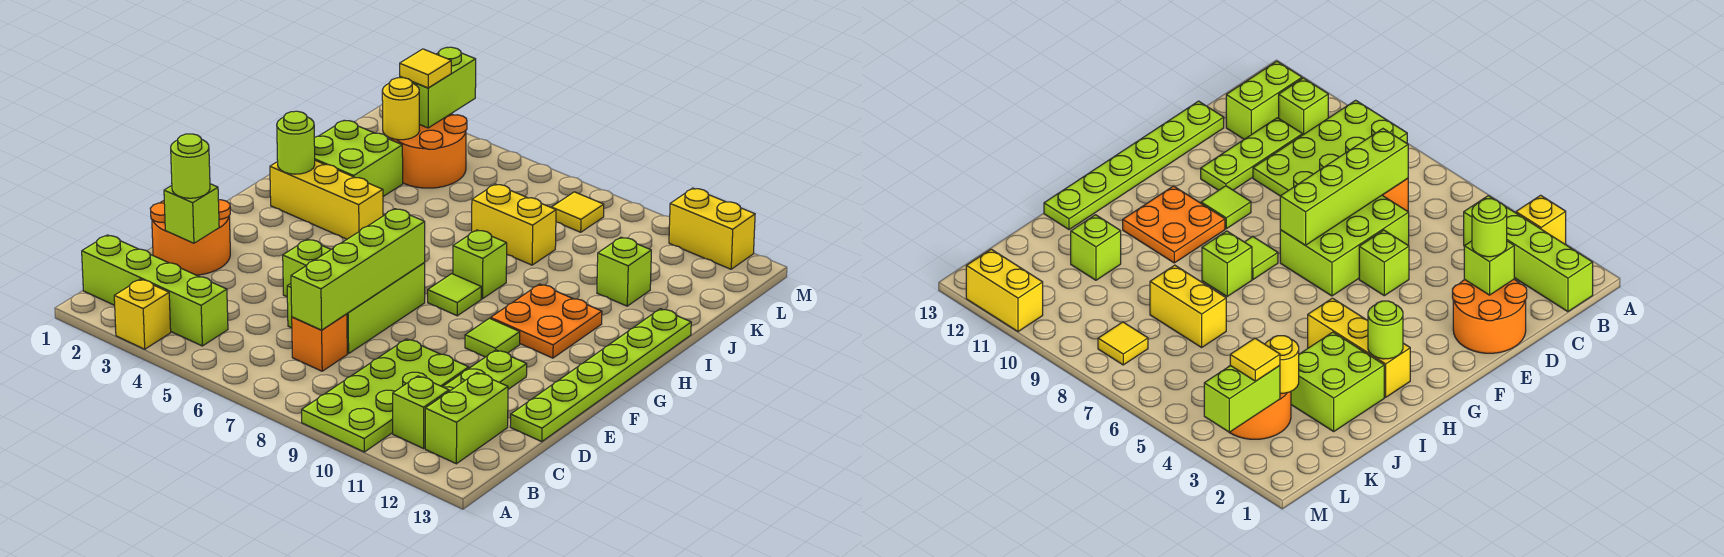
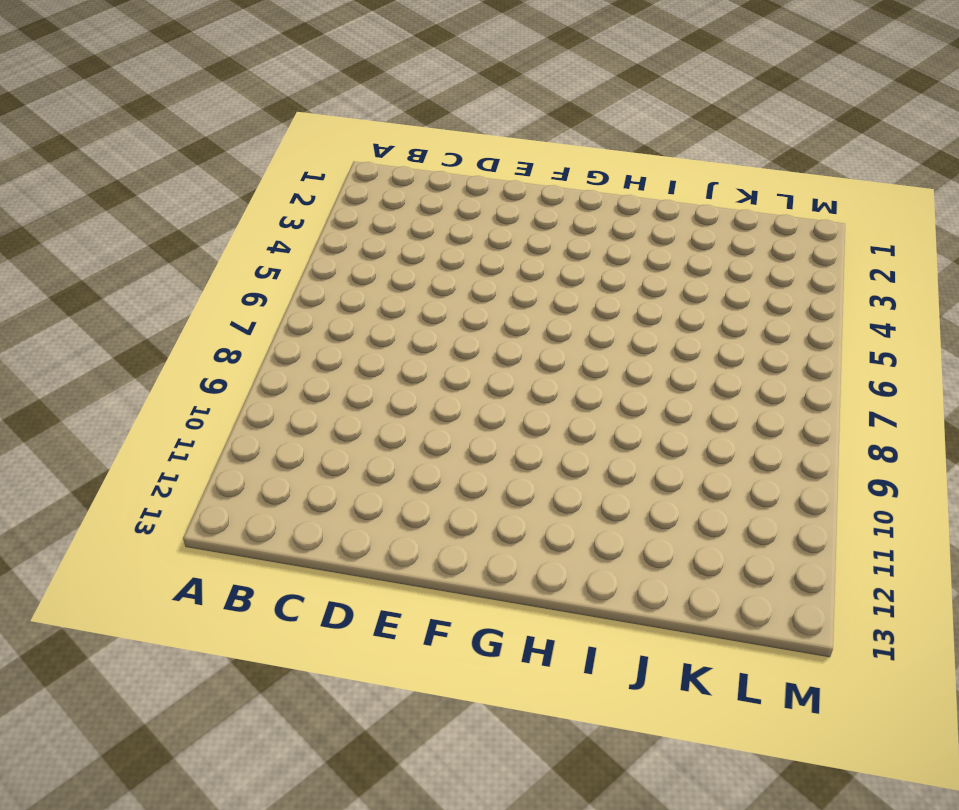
none -> yellow 1x1 brick [114,279,171,349]
none -> lime 2x4 plate [302,339,469,452]
none -> lime 1x4 brick [82,235,228,346]

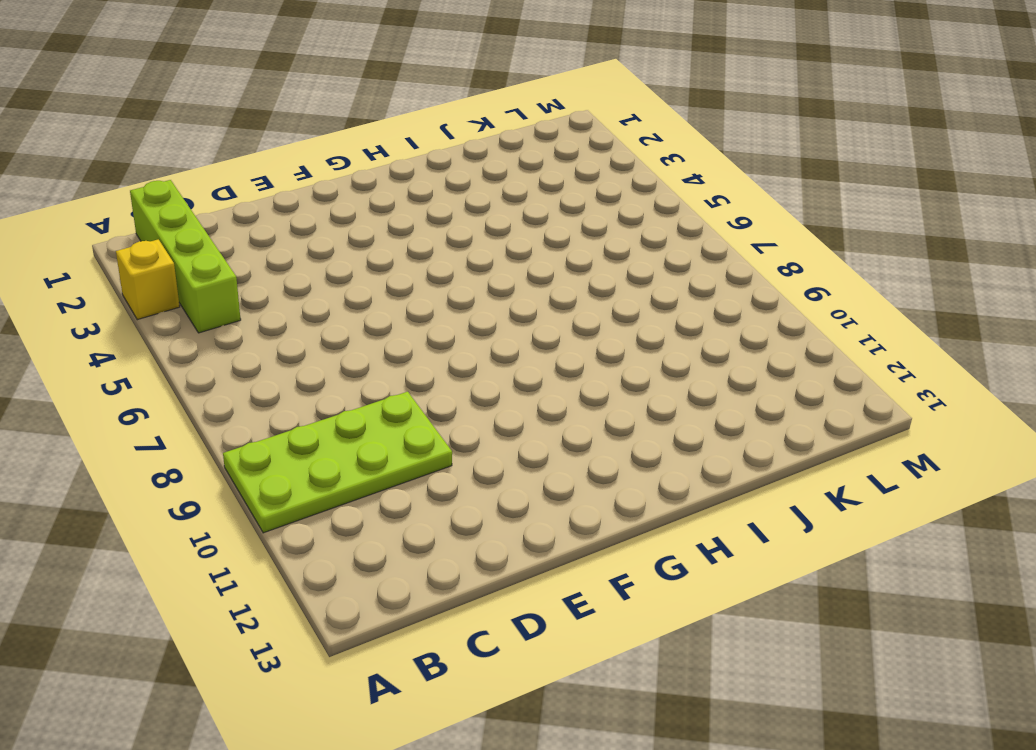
none -> lime 1x1 brick [393,376,449,448]
none -> lime 1x2 brick [425,373,508,464]
none -> orange 1x1 brick [292,314,347,371]

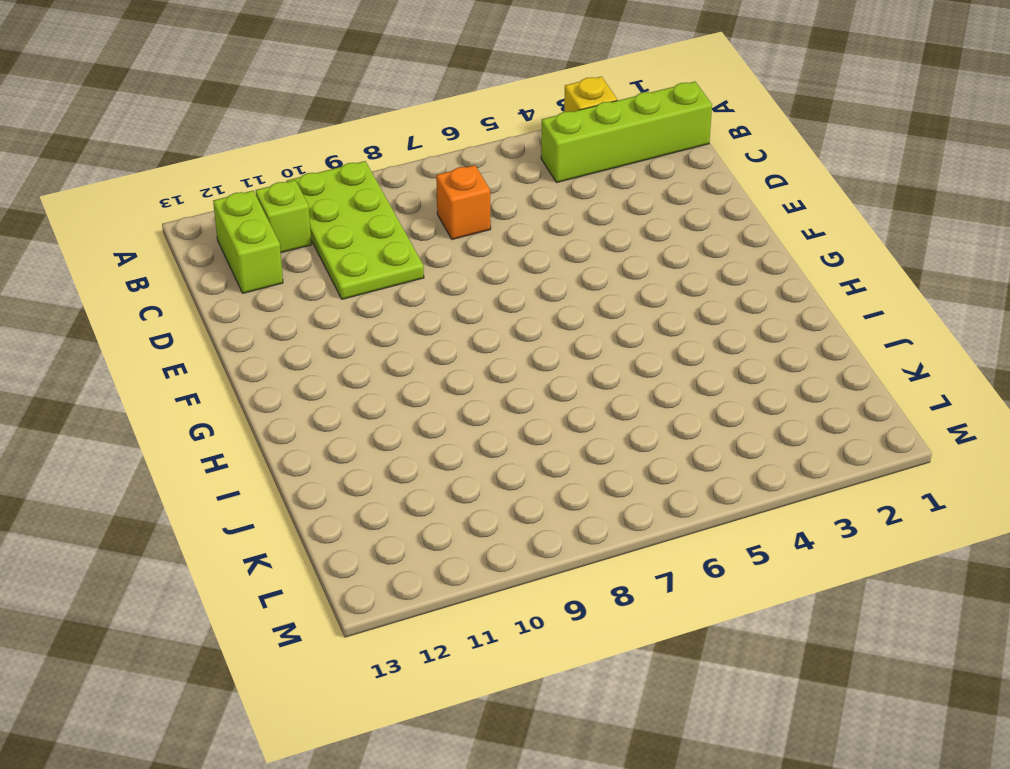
none -> lime 1x3 plate [443,350,527,391]
none -> orange 2x2 round brick [150,200,230,275]
none -> lime 2x3 brick [287,263,425,354]

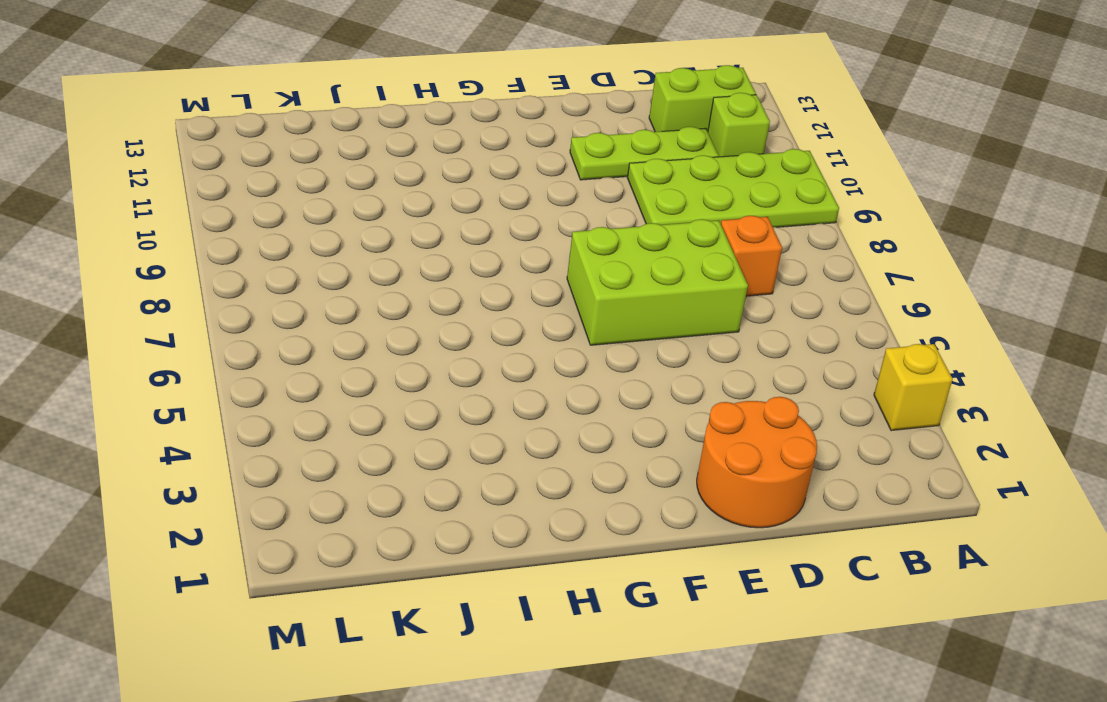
none -> lime 1x4 brick [82,235,228,346]
none -> lime 1x6 plate [510,309,691,442]
none -> lime 1x1 brick [283,239,331,297]

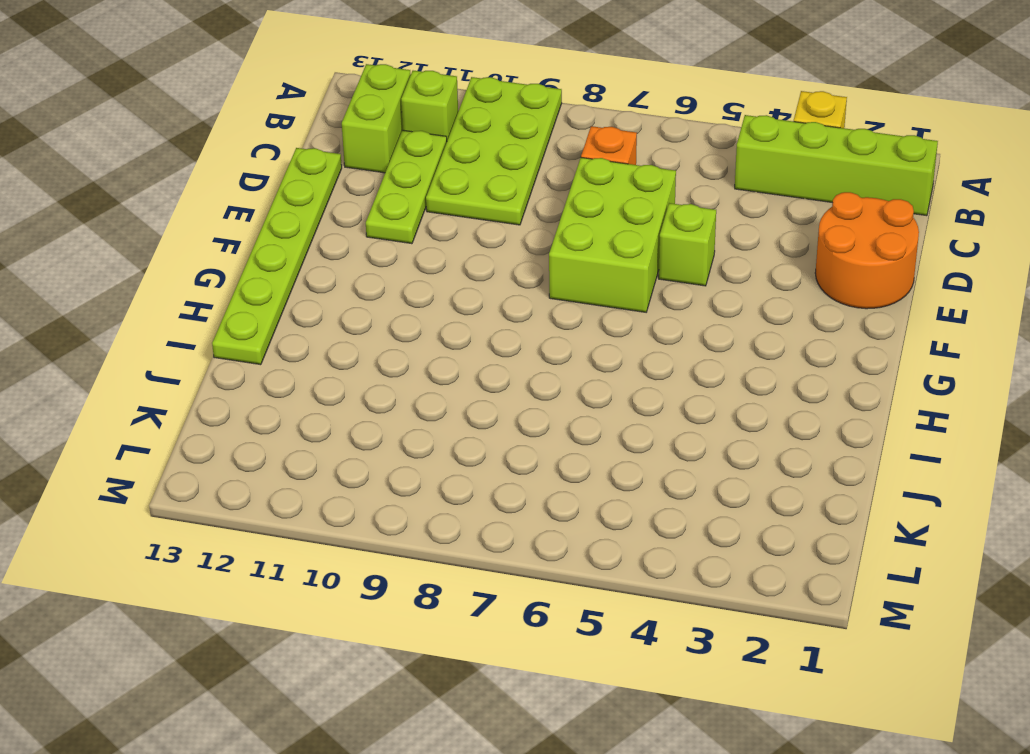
none -> lime 1x1 tile [465,318,520,357]
none -> lime 1x1 tile [428,274,481,316]
none -> orange 2x2 plate [491,284,602,358]

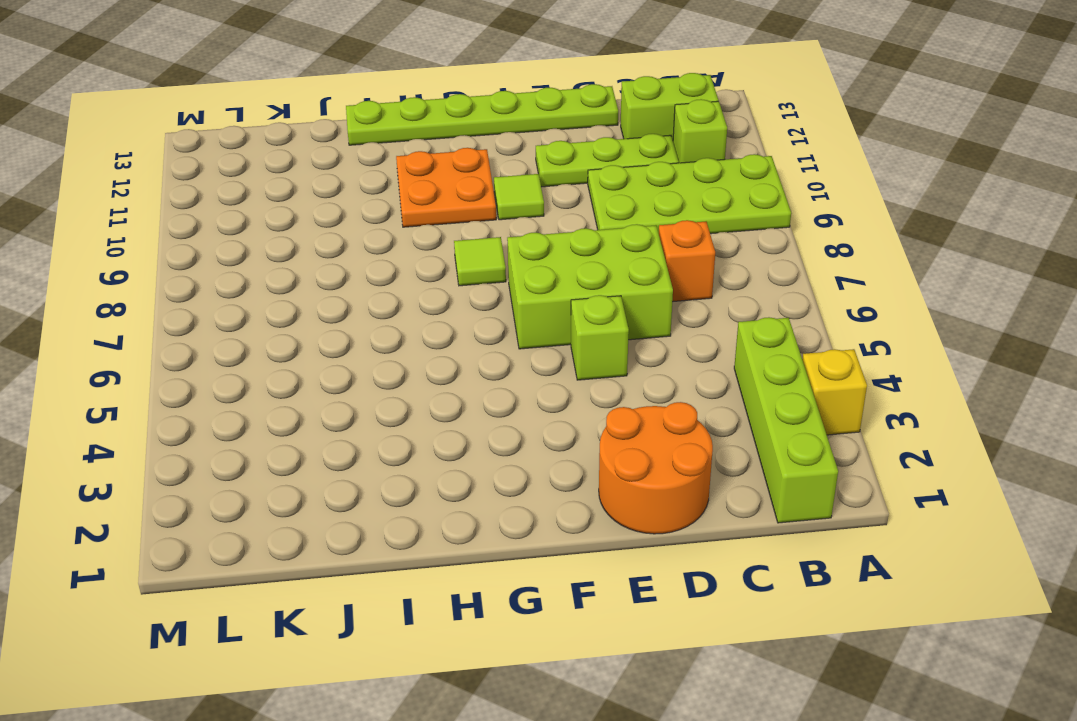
none -> yellow 1x3 brick [270,160,383,239]
none -> lime 1x1 brick [453,230,507,299]
none -> lime 2x2 brick [314,120,403,196]

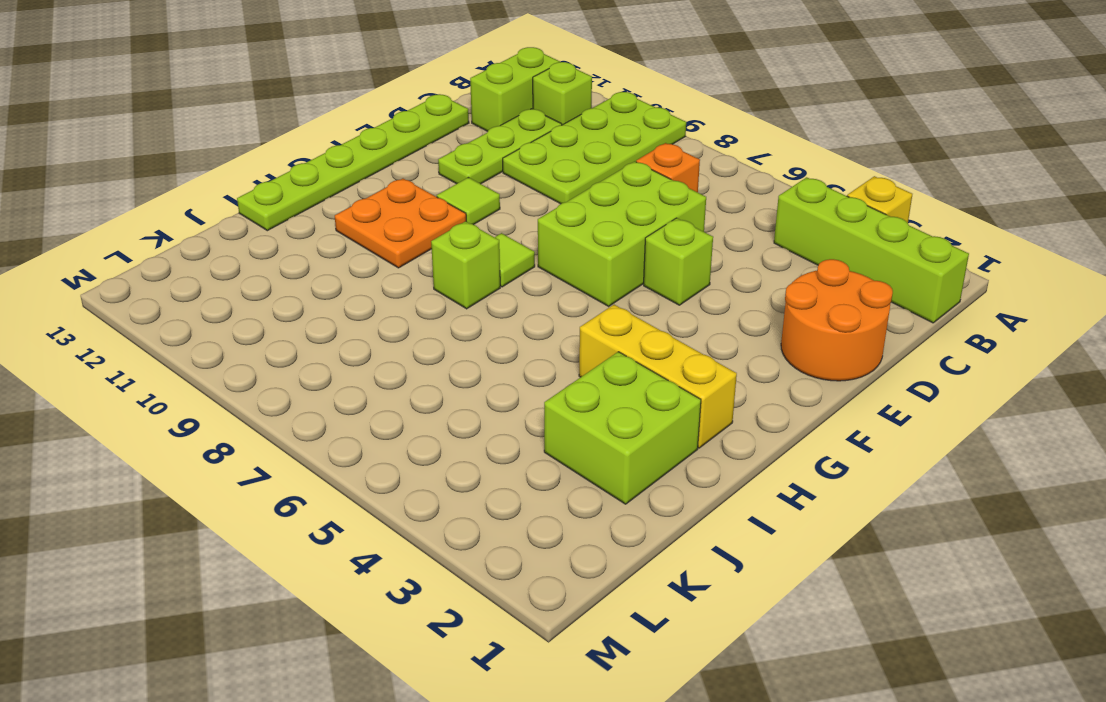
none -> yellow 1x2 brick [472,184,556,265]
none -> lime 1x1 brick [597,237,651,306]
none -> orange 2x2 round brick [391,114,467,188]

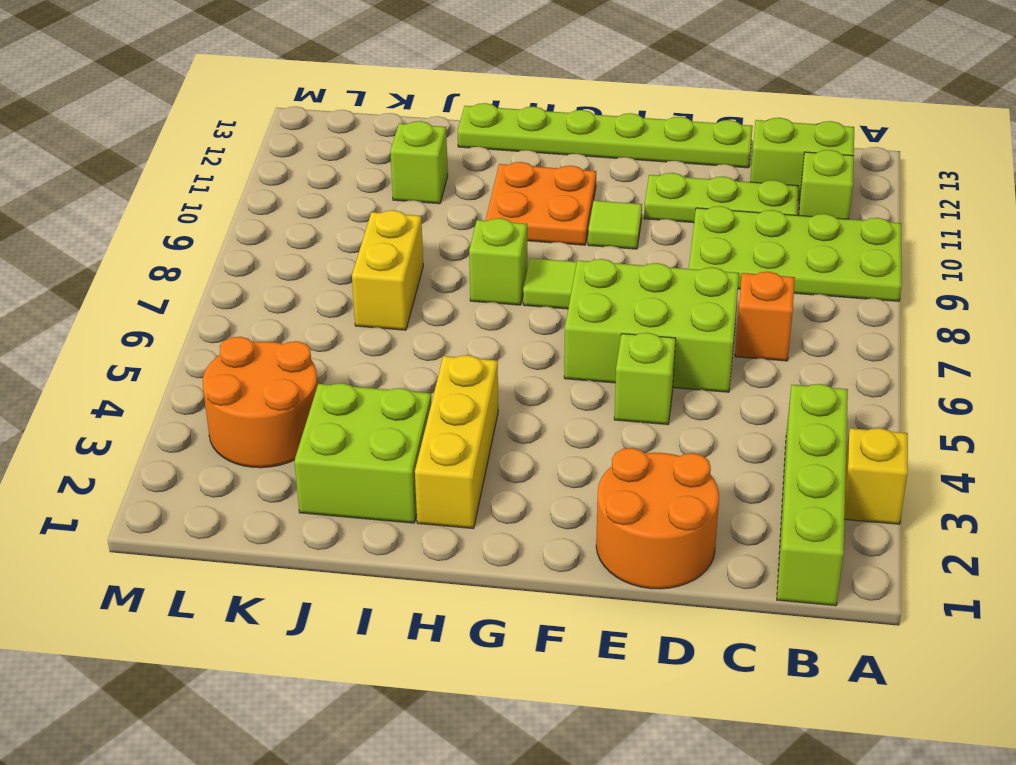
none -> yellow 1x1 tile [551,192,604,232]
none -> yellow 1x2 brick [669,188,755,269]
none -> lime 1x4 brick [291,209,425,330]

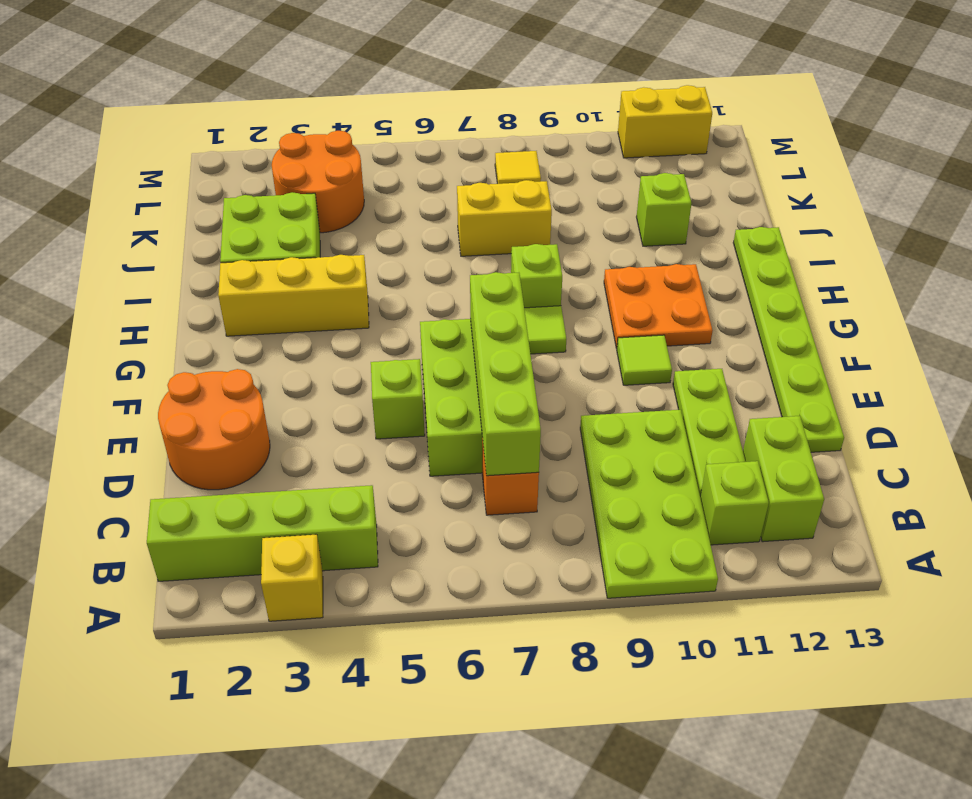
none -> lime 1x1 brick [164,184,219,243]
none -> lime 1x1 round brick [277,111,315,174]
none -> yellow 1x1 round brick [382,78,419,140]

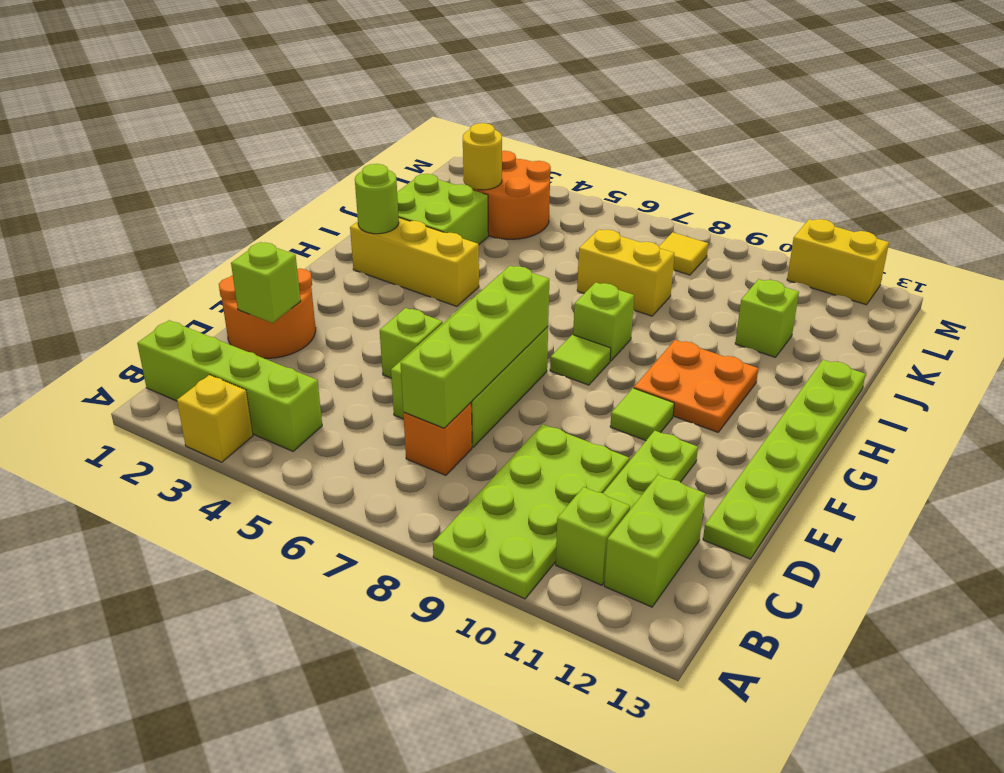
none -> lime 1x2 brick [400,47,476,128]
none -> lime 1x1 round brick [171,134,210,198]
none -> yellow 1x1 tile [400,49,451,88]

